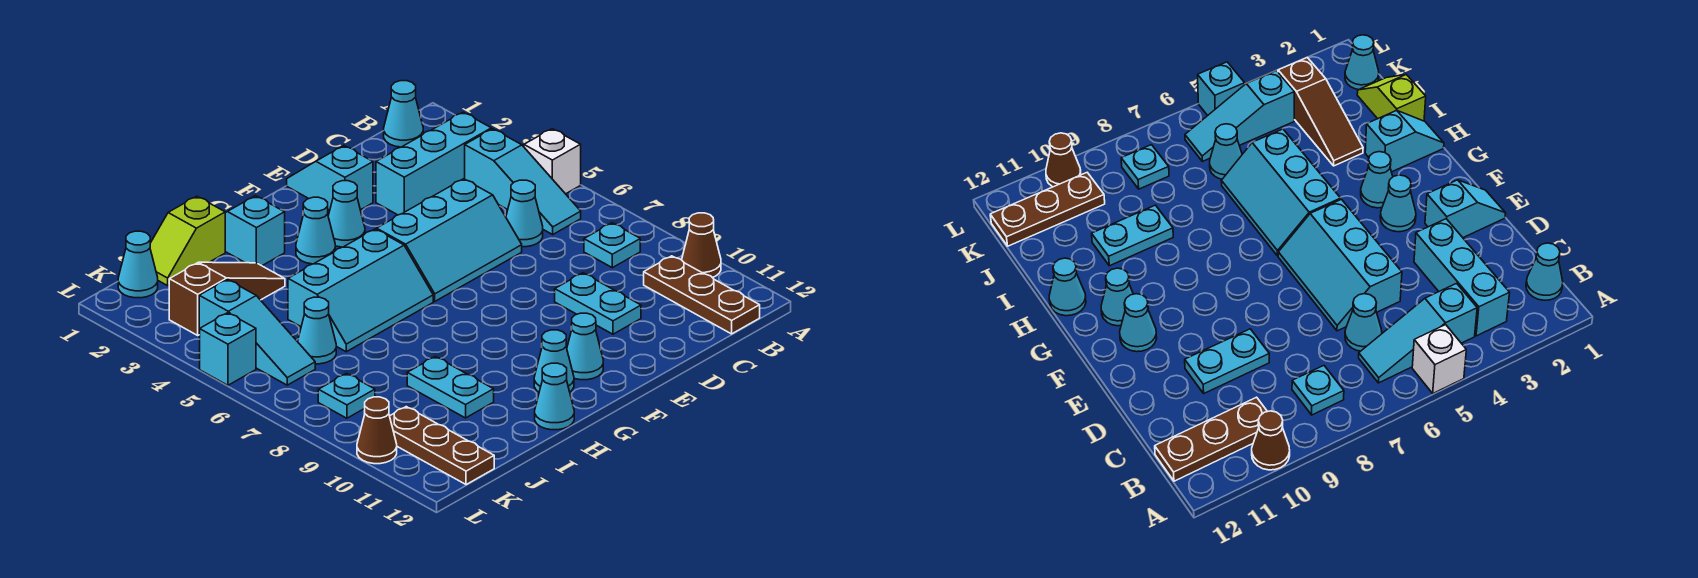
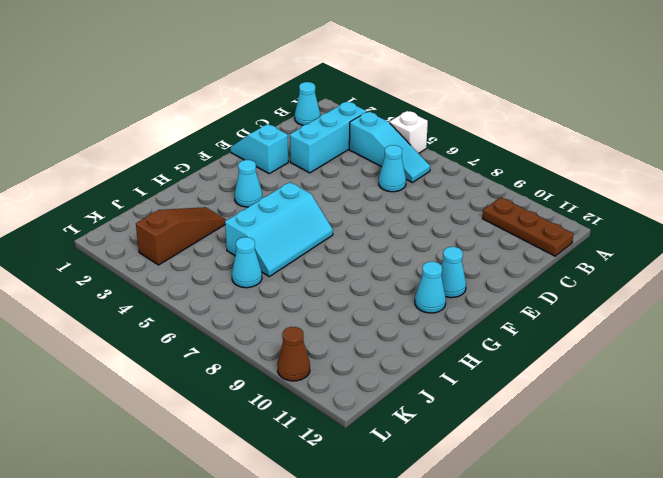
none -> brown 1x1 cone [682,213,721,278]
none -> cyan 1x1 plate [584,223,640,268]
none -> cyan 2x3 slope [377,179,522,301]

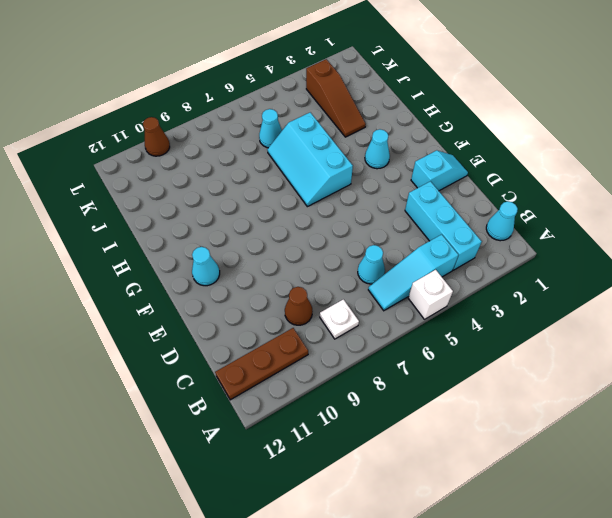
white 1x1 plate [320,299,359,339] -> cyan 1x1 plate [584,223,640,268]
brown 1x1 cone [285,287,313,325] -> brown 1x1 cone moved to [682,213,721,278]
none -> cyan 2x3 slope [377,179,522,301]
none -> cyan 1x2 plate [555,273,641,334]
none -> cyan 1x1 cone [328,181,365,247]

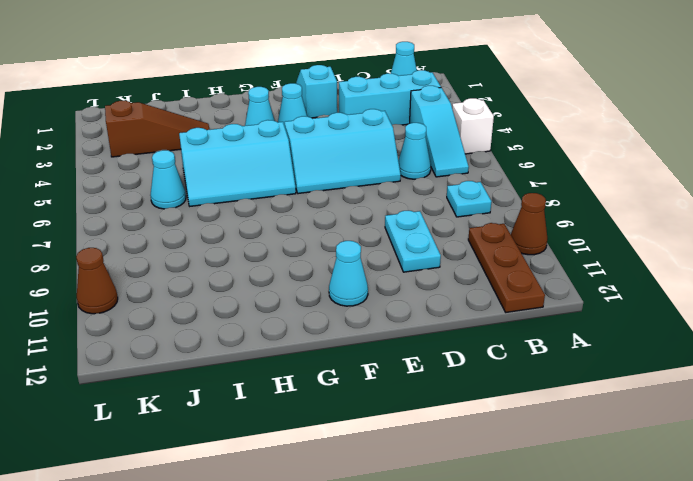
none -> cyan 1x1 cone [534,330,574,392]
none -> cyan 1x2 slope [225,196,285,266]
none -> cyan 1x1 cone [535,363,574,430]

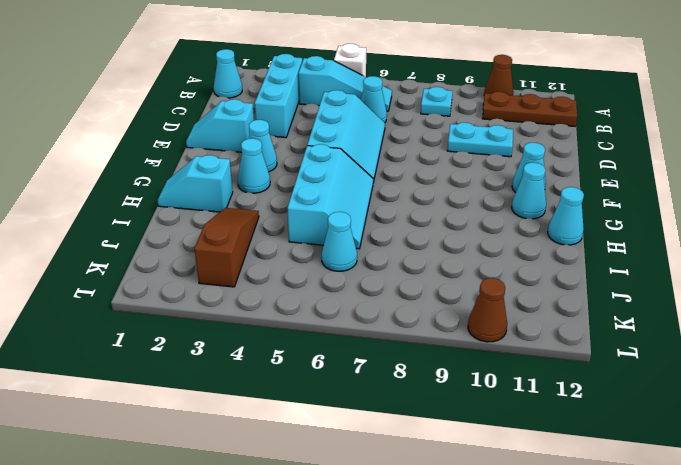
none -> lime 1x2 slope [150,196,225,286]
none -> cyan 1x2 plate [407,357,494,418]
none -> cyan 1x1 cone [118,231,158,298]

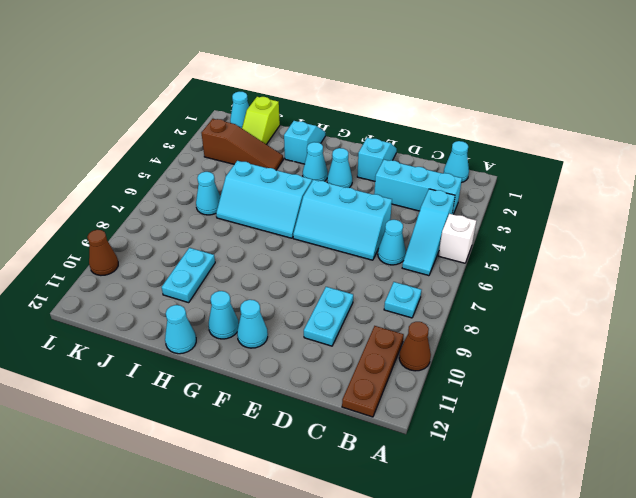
lime 1x2 slope [242,97,280,144] -> lime 1x2 slope turned to [150,196,225,286]
none -> cyan 1x3 slope [199,279,315,385]
none -> cyan 1x1 plate [318,373,375,418]
none -> brown 1x3 plate [390,407,494,485]

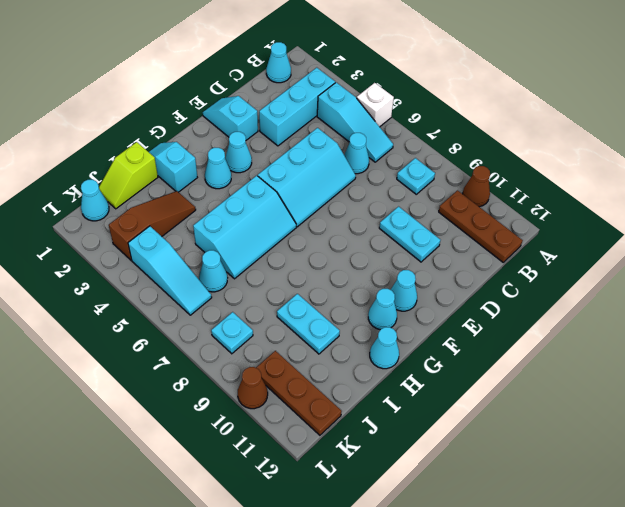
none -> cyan 1x1 brick [200,313,256,385]

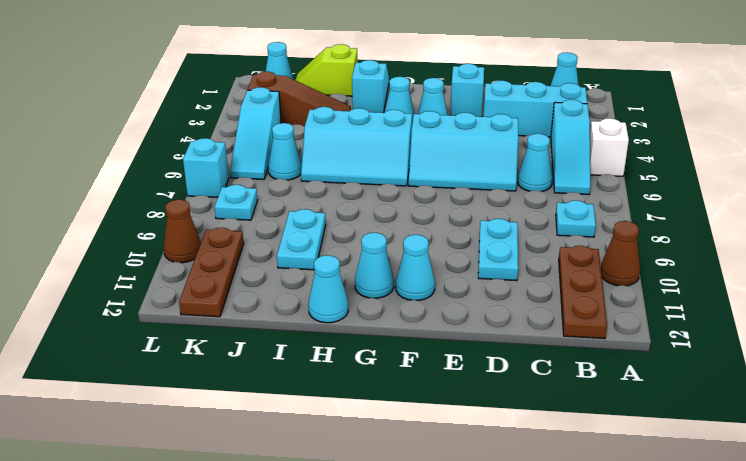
cyan 1x1 brick [183,138,229,197] -> cyan 1x1 brick moved to [200,313,256,385]

